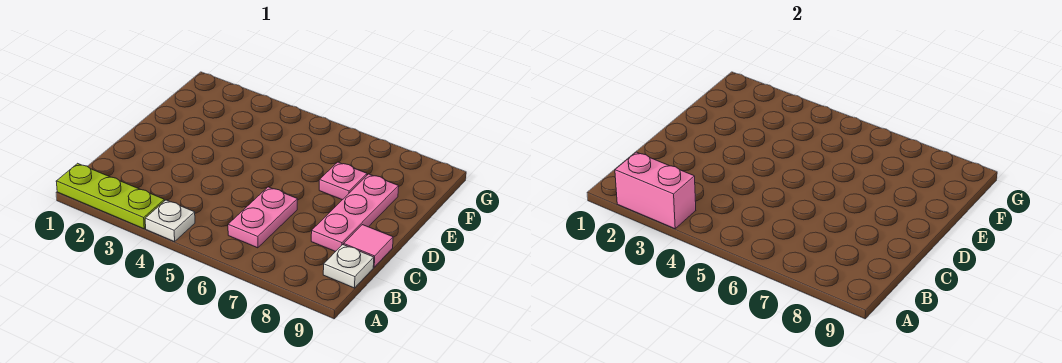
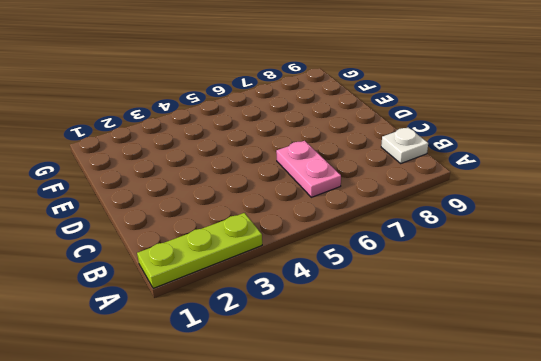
none -> white 1x1 plate [145,200,195,242]
none -> pink 1x3 plate [311,174,399,252]

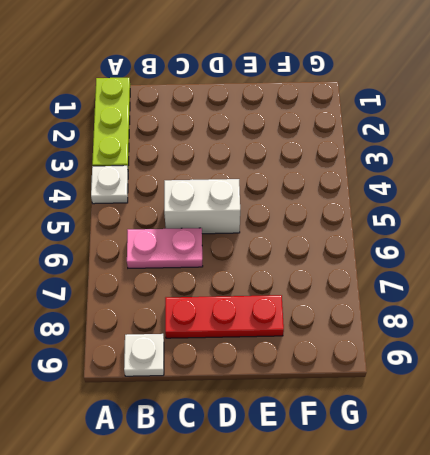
white 1x2 brick [164,179,240,234] -> none
red 1x3 plate [165,295,284,338] -> pink 1x3 plate [311,174,399,252]
none -> pink 1x1 tile [344,225,393,267]
none -> pink 1x1 plate [319,162,367,200]

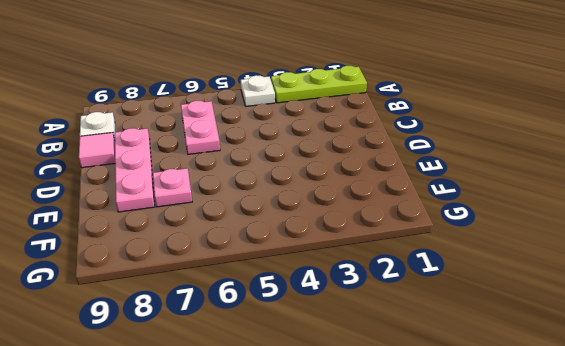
none -> pink 1x2 brick [615,152,696,229]

